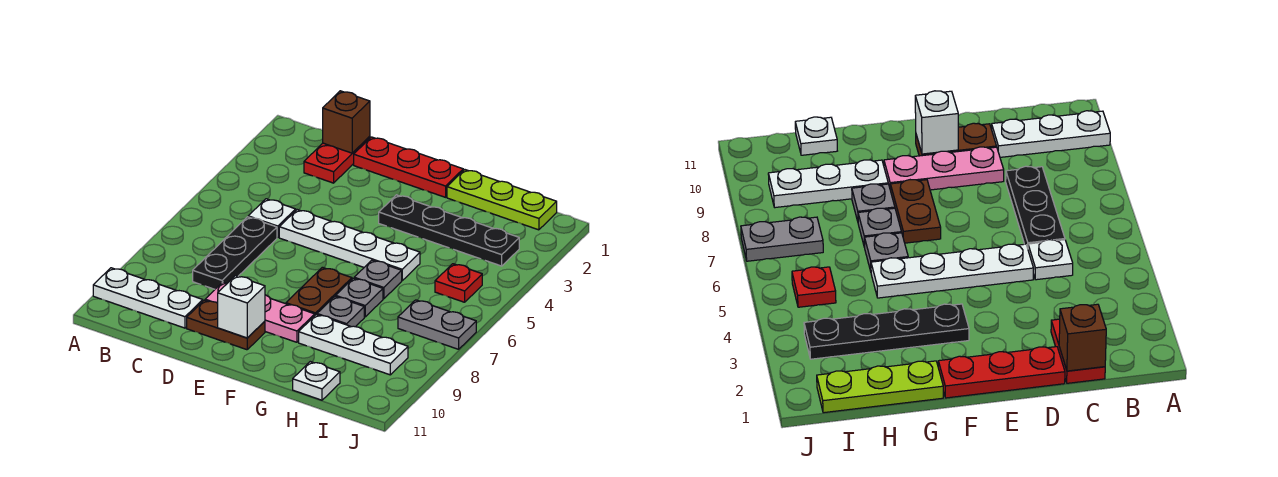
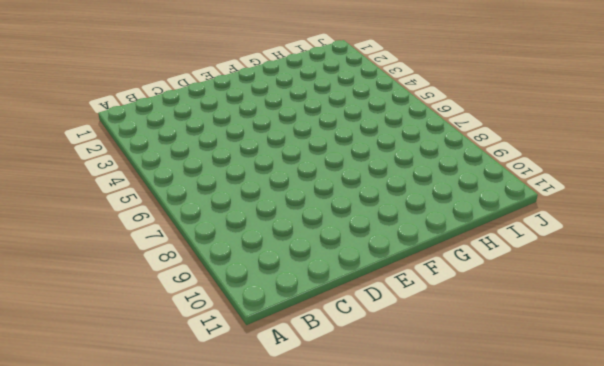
none -> white 1x3 plate [93,268,203,328]
none -> red 1x2 plate [304,136,370,183]
none -> white 1x1 plate [248,199,296,237]

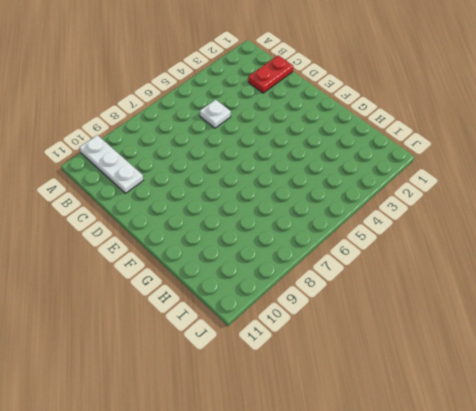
none -> black 1x3 plate [193,217,277,289]
none -> red 1x3 plate [354,137,463,197]
none -> white 1x4 plate [279,210,420,280]

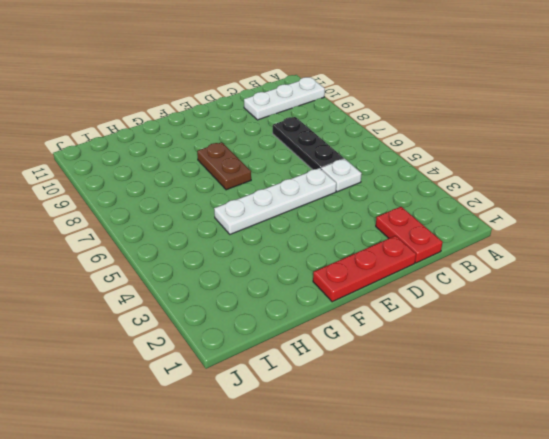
none -> pink 1x3 plate [205,282,315,342]
none -> brown 1x2 plate [187,300,265,350]
none -> black 1x4 plate [379,195,519,266]

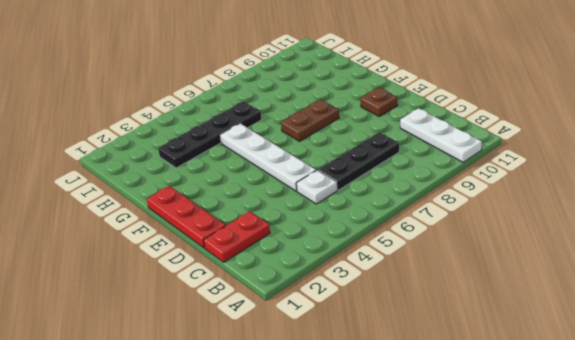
brown 1x1 plate [360,87,398,116] -> brown 1x2 plate [187,300,265,350]
black 1x4 plate [158,101,261,168] -> black 1x4 plate turned to [379,195,519,266]
none -> pink 1x3 plate [205,282,315,342]
none -> lime 1x3 plate [447,170,557,230]
none -> grey 1x1 plate [354,260,402,299]

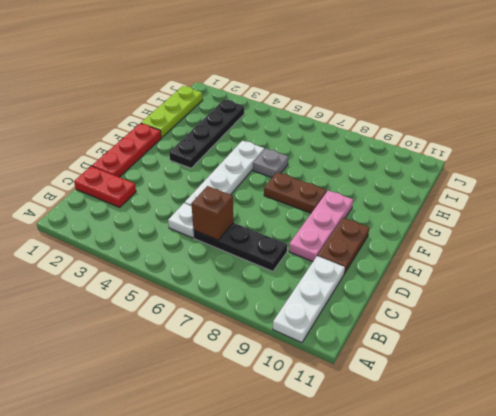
brown 1x1 brick [191,186,233,240] -> brown 1x1 brick moved to [323,91,370,153]
none -> grey 1x1 plate [336,278,383,317]
none -> grey 1x1 plate [317,296,364,327]
none -> white 1x3 plate [299,314,408,375]

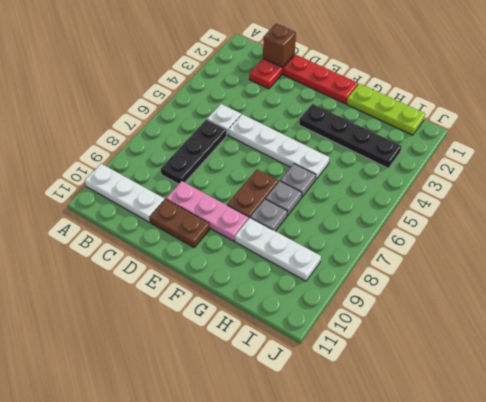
none -> white 1x1 plate [293,362,340,400]
none -> red 1x1 plate [435,264,482,302]
none -> grey 1x2 plate [398,300,476,349]

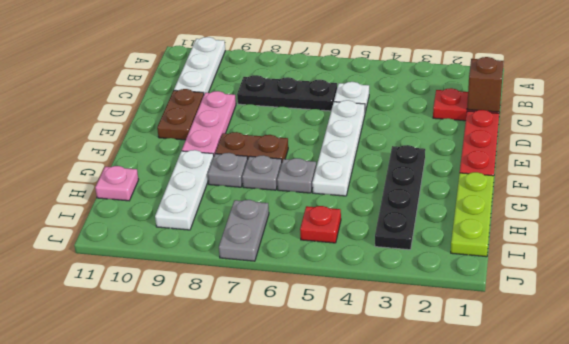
pink 1x1 plate [95,166,139,201] -> white 1x1 plate [293,362,340,400]
none -> white 1x1 brick [218,276,265,338]

